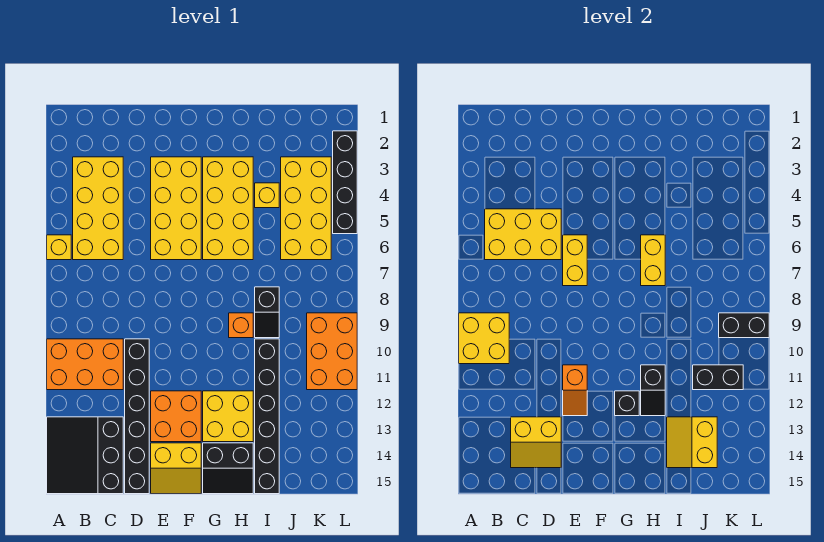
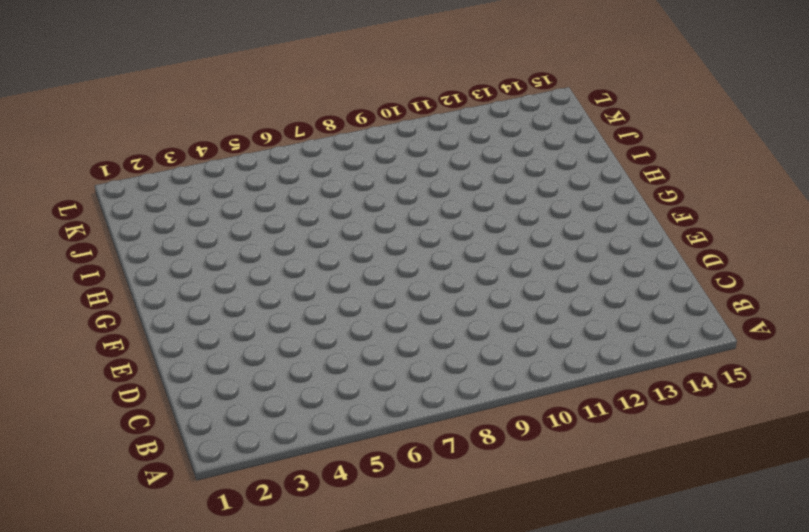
none -> yellow 1x1 brick [47,235,71,260]
none -> orange 2x3 brick [47,339,123,390]
none -> black 3x3 slope [47,417,123,494]

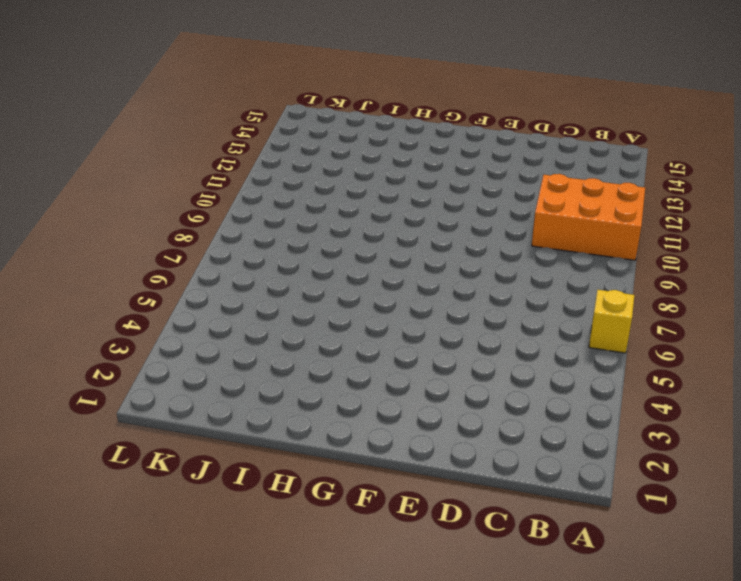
none -> black 3x3 slope [47,417,123,494]
none -> yellow 2x4 brick [73,157,123,260]
none -> black 1x6 brick [125,339,149,494]

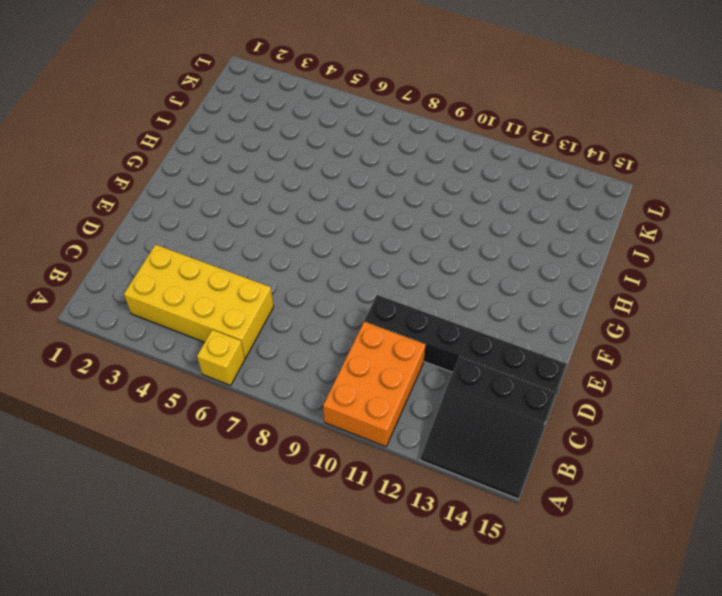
none -> yellow 2x4 brick [151,157,201,260]
none -> orange 2x2 brick [151,391,201,442]
none -> yellow 2x2 slope [151,443,201,494]

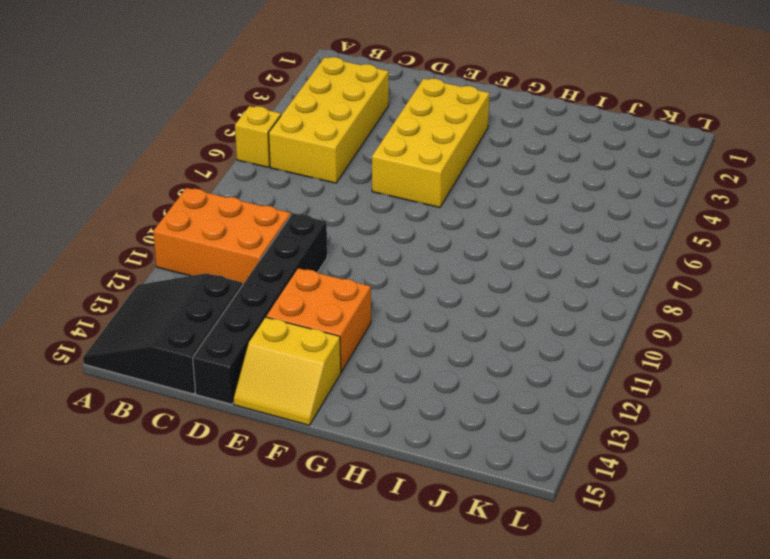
none -> yellow 2x4 brick [203,157,253,260]
none -> yellow 2x2 brick [203,391,253,442]
none -> black 2x2 slope [203,443,253,494]

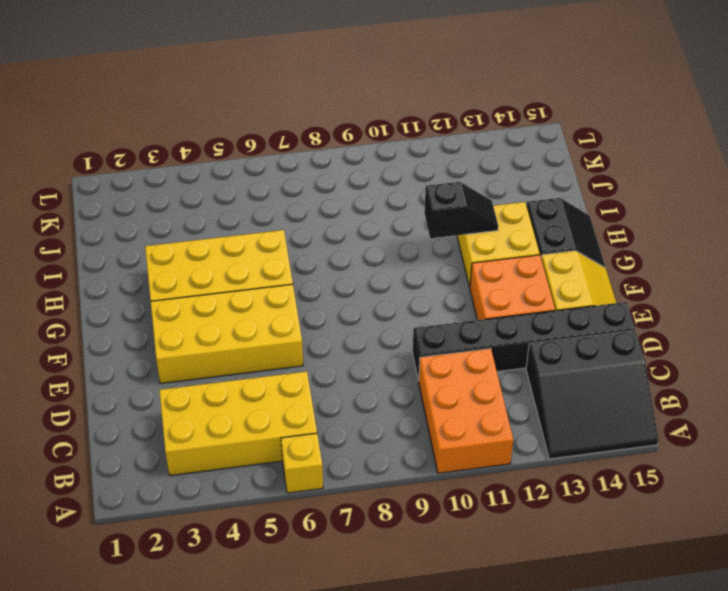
none -> orange 1x1 brick [229,313,253,338]
none -> yellow 1x1 brick [255,183,279,208]
none -> black 1x2 slope [255,287,279,338]

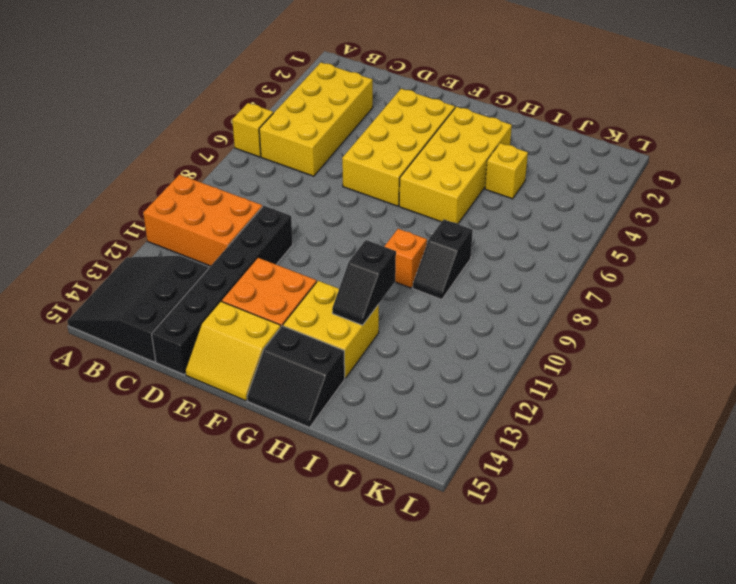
none -> black 1x6 brick [255,339,279,494]
none -> yellow 2x4 brick [281,157,331,260]
none -> orange 2x3 brick [307,313,357,390]

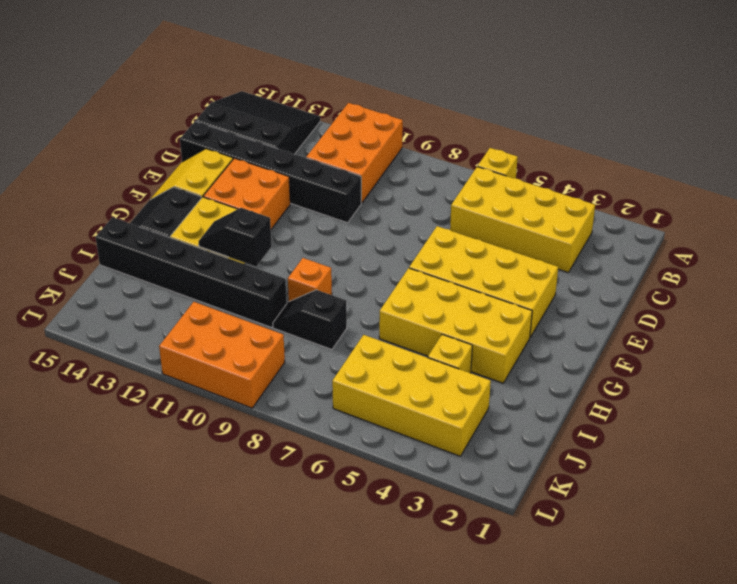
none -> black 1x4 brick [333,131,357,234]
none -> yellow 2x2 brick [459,313,509,364]
none -> yellow 2x3 brick [485,209,561,260]

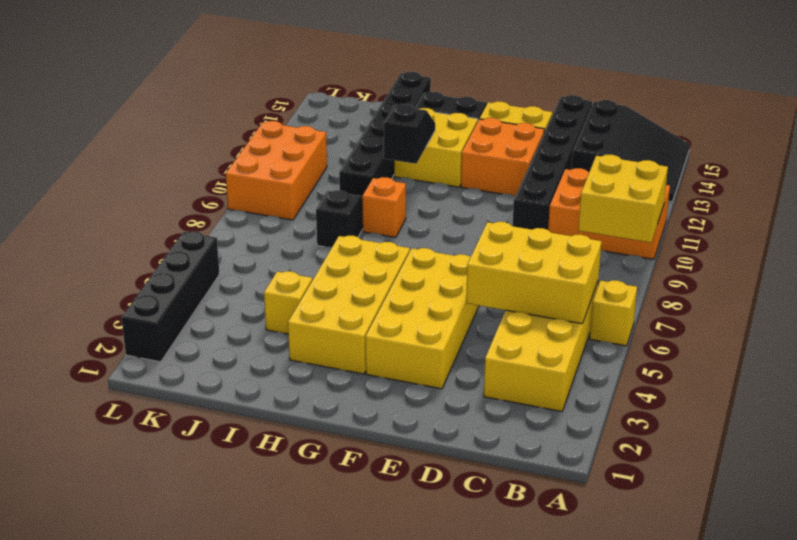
none -> yellow 2x4 brick [281,157,331,260]
none -> yellow 2x2 slope [511,417,561,468]
none -> yellow 1x2 brick [563,235,587,286]

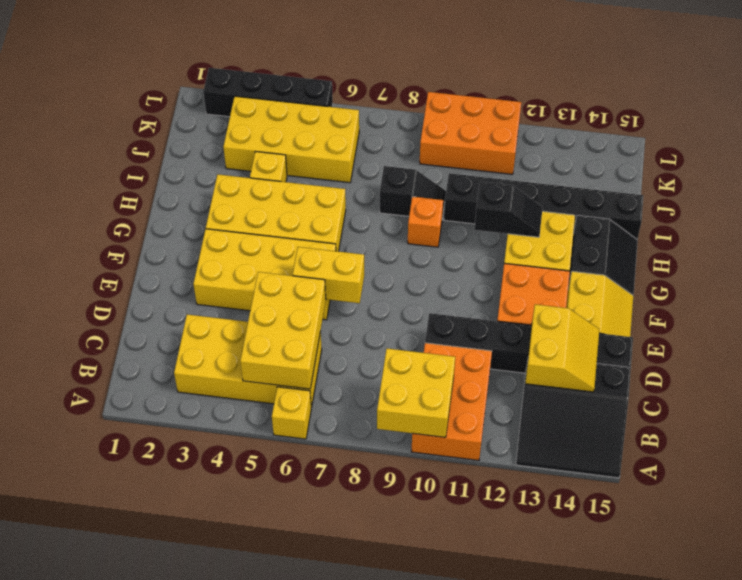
none -> orange 1x2 slope [563,365,587,416]
none -> black 1x1 brick [615,391,639,416]
none -> yellow 1x2 brick [641,235,665,286]

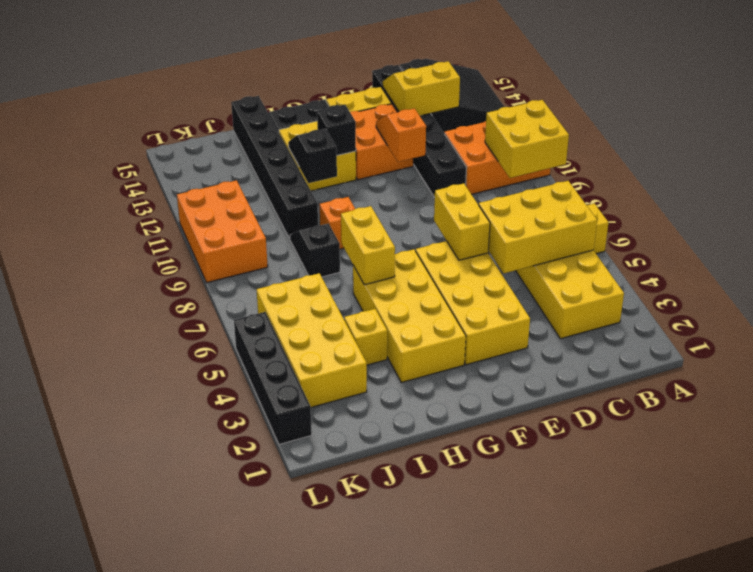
none -> yellow 2x2 slope [667,417,717,468]
none -> black 1x2 brick [693,365,743,390]
none -> black 1x2 brick [719,313,769,338]

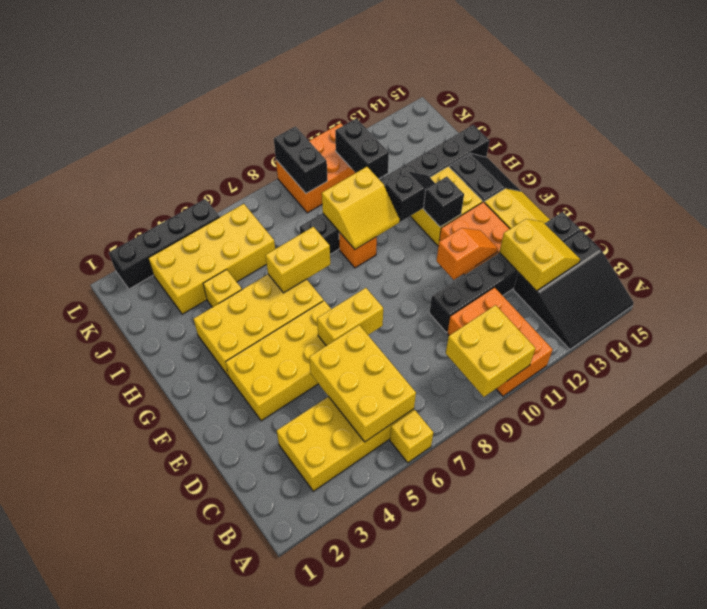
yellow 2x2 slope [322,167,400,249] -> yellow 2x2 slope moved to [667,417,717,468]

